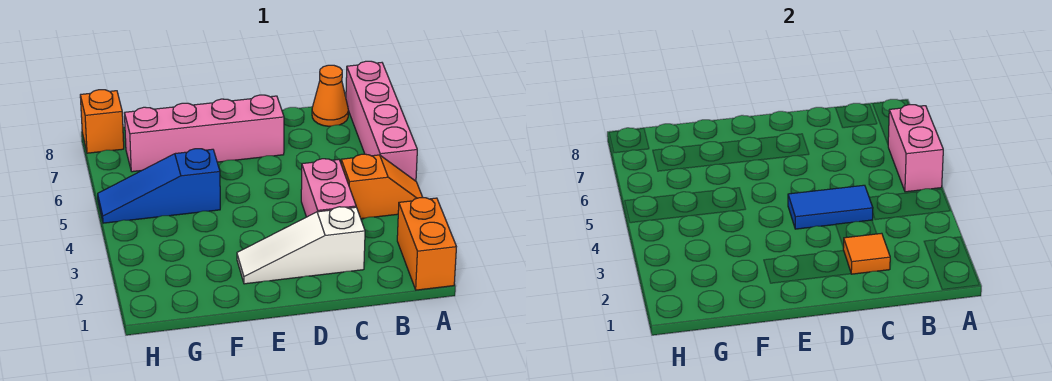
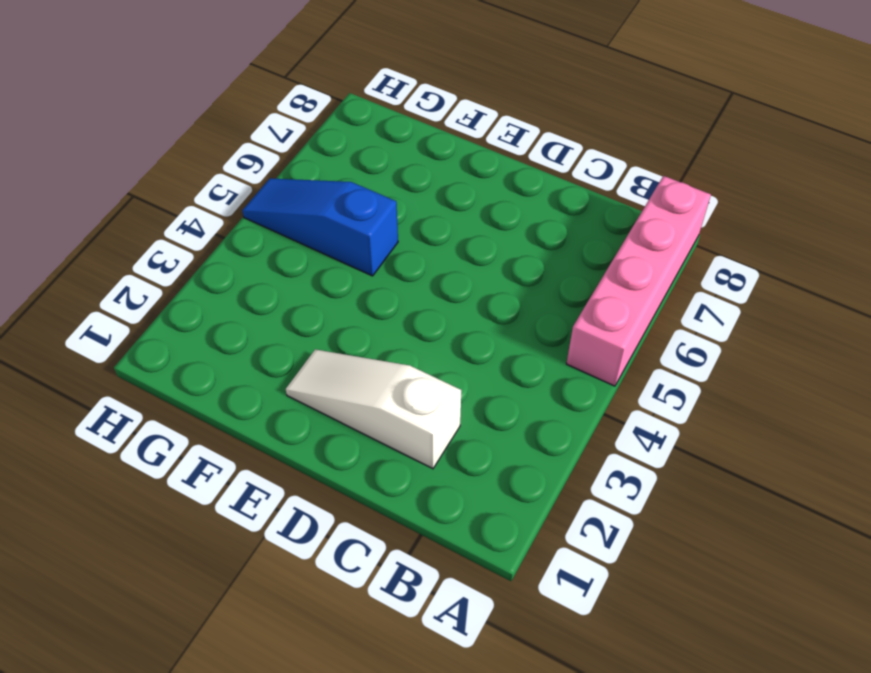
none -> orange 1x2 brick [397,198,456,290]
none -> orange 1x2 slope [341,154,423,219]
none -> orange 1x1 cone [312,65,348,126]

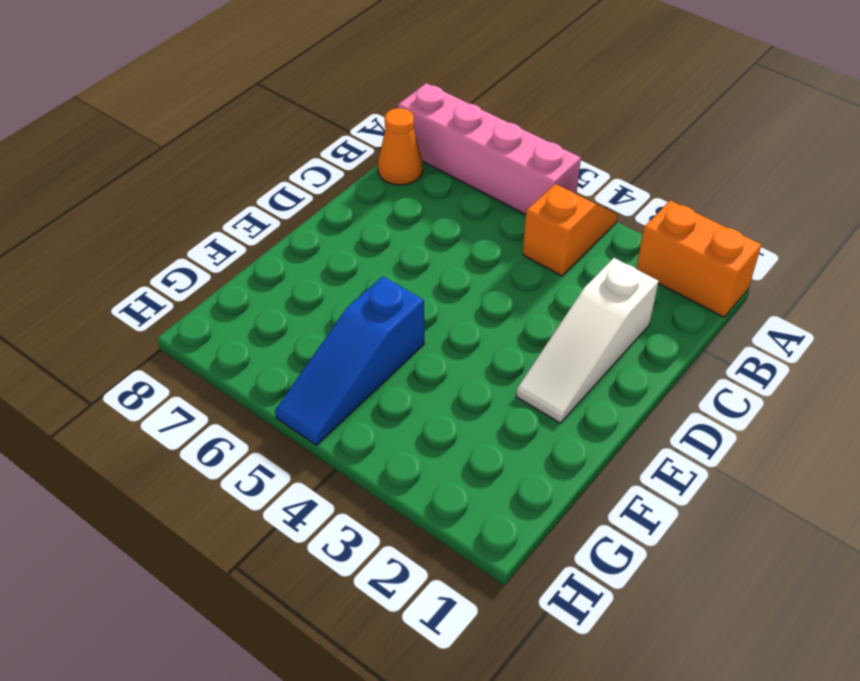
none -> pink 1x2 brick [301,159,356,217]
none -> pink 1x4 brick [125,95,284,172]
none -> orange 1x1 brick [80,90,124,153]

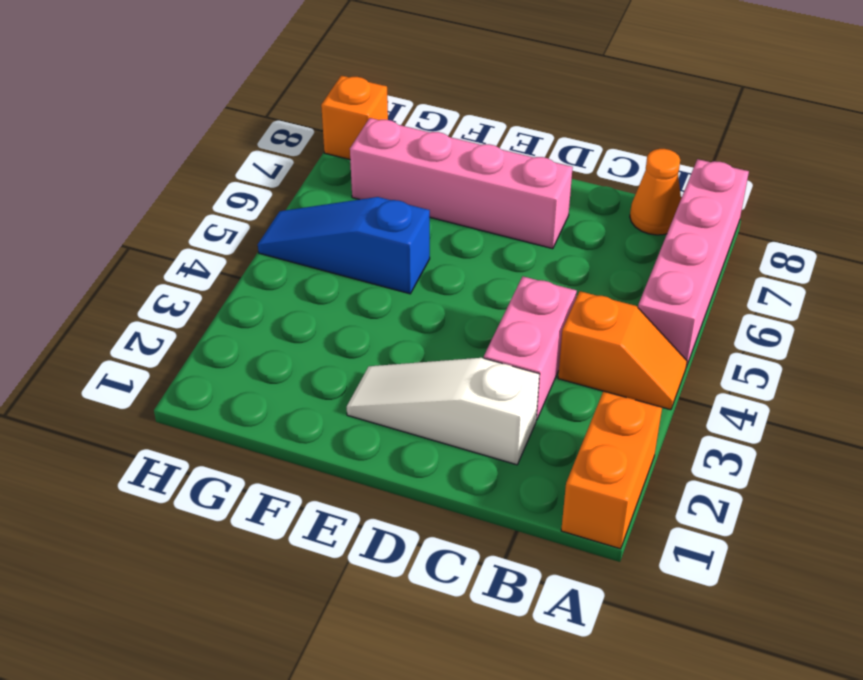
none -> pink 1x2 brick [888,105,943,192]
none -> orange 1x1 tile [843,233,890,274]
none -> blue 1x2 tile [788,185,873,229]

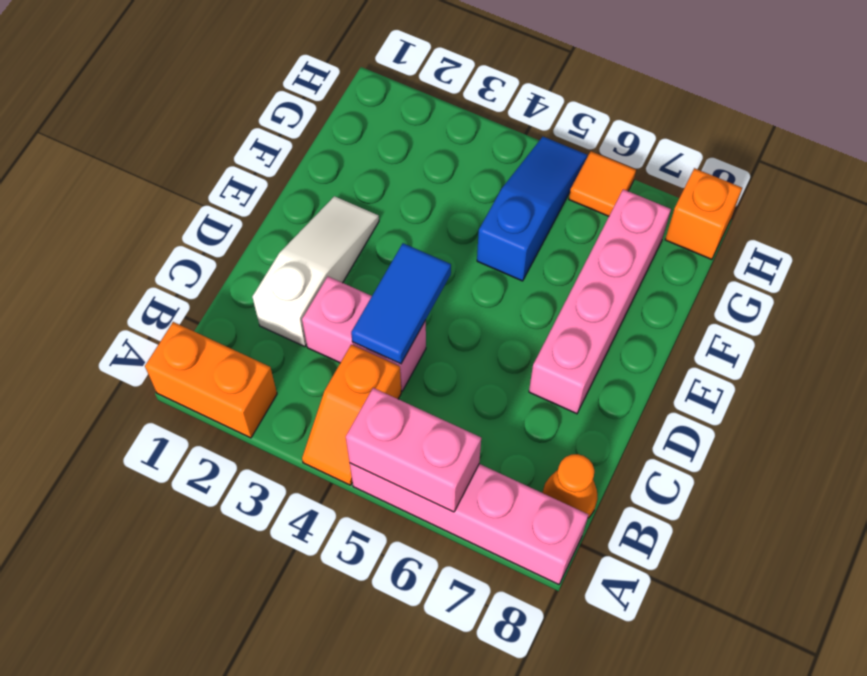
orange 1x1 tile [569,151,636,216] -> orange 1x1 tile moved to [843,233,890,274]

